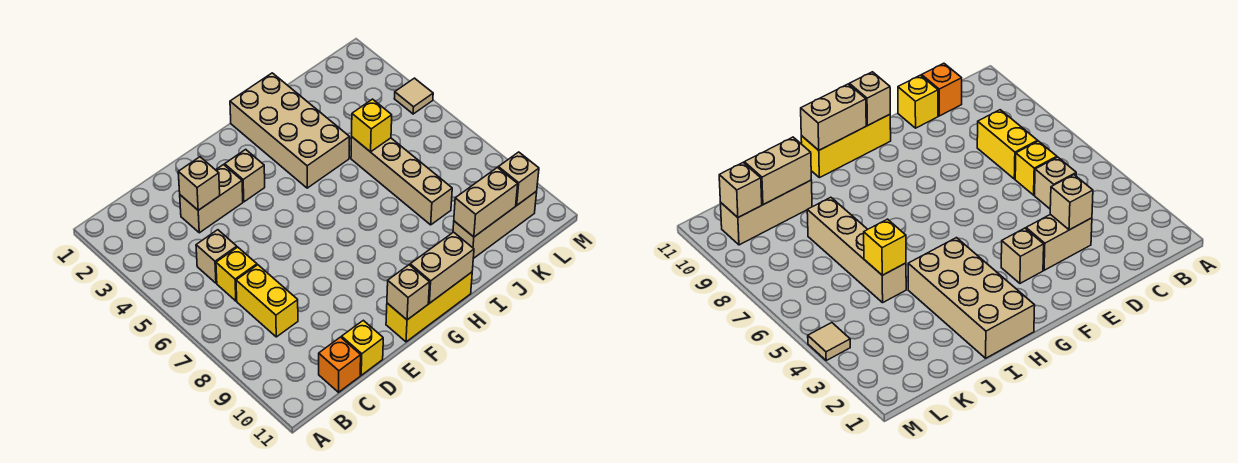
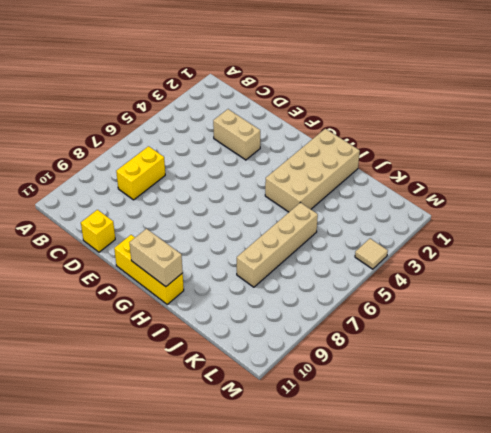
none -> tan 1x1 brick [196,230,237,283]
none -> yellow 1x1 brick [216,247,257,301]
none -> orange 1x1 brick [319,337,361,392]

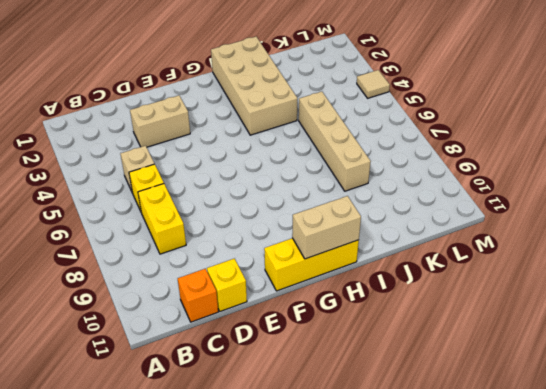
none -> tan 1x1 brick [225,149,265,202]
none -> tan 1x3 brick [453,191,537,259]
none -> tan 1x1 brick [178,157,220,210]

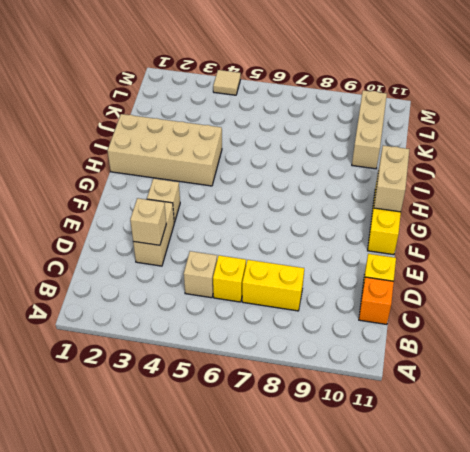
none -> tan 1x4 brick [351,137,452,225]
none -> tan 1x1 brick [387,265,430,320]
none -> yellow 1x1 brick [352,99,392,152]

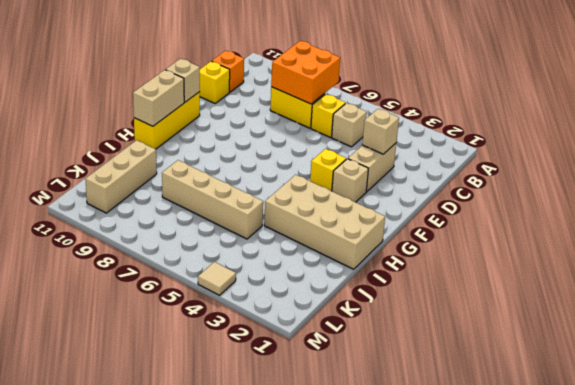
orange 2x2 brick [271,41,340,104] -> none
yellow 1x1 brick [310,149,346,191] -> yellow 1x1 brick moved to [352,99,392,152]
none -> tan 1x2 brick [454,168,518,237]
none -> tan 1x1 brick [498,152,539,206]

